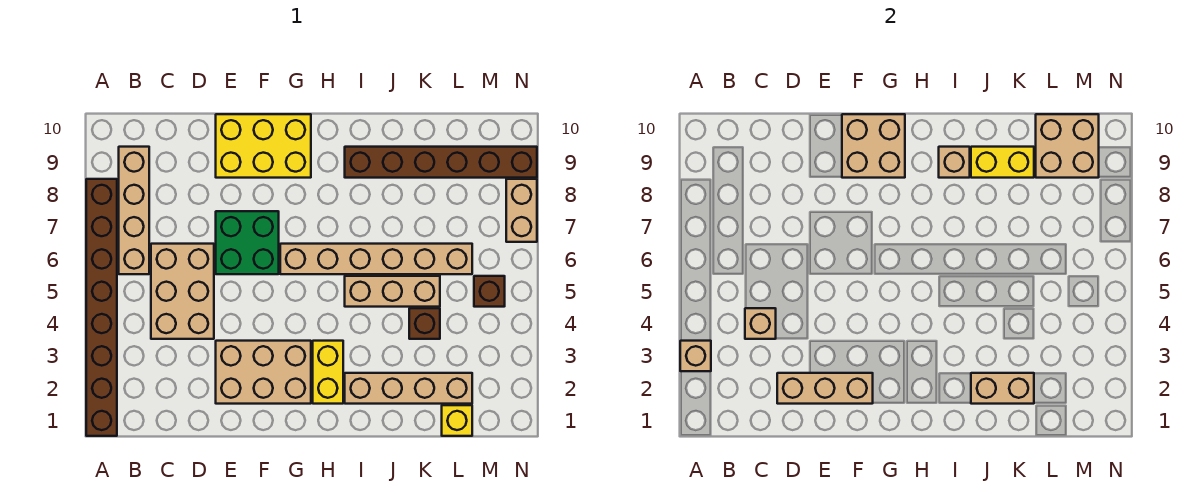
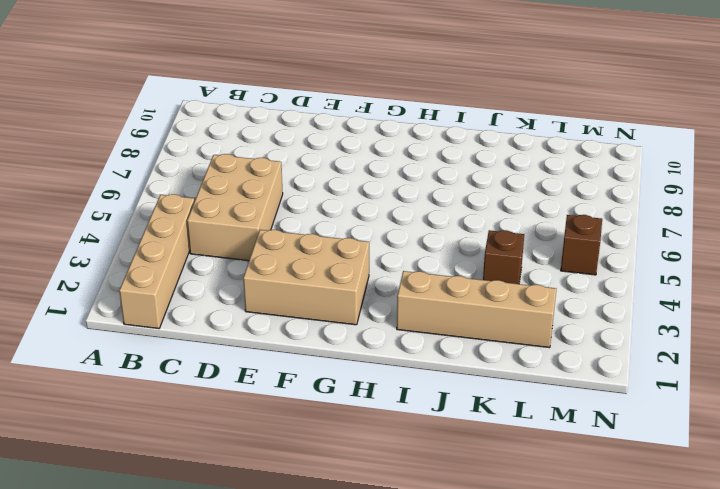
tan 1x4 brick [119,194,194,329] -> tan 1x4 brick moved to [119,147,149,274]
none -> brown 1x8 brick [86,179,117,436]
none -> green 2x2 brick [216,211,279,274]
none -> yellow 2x3 brick [216,114,311,178]

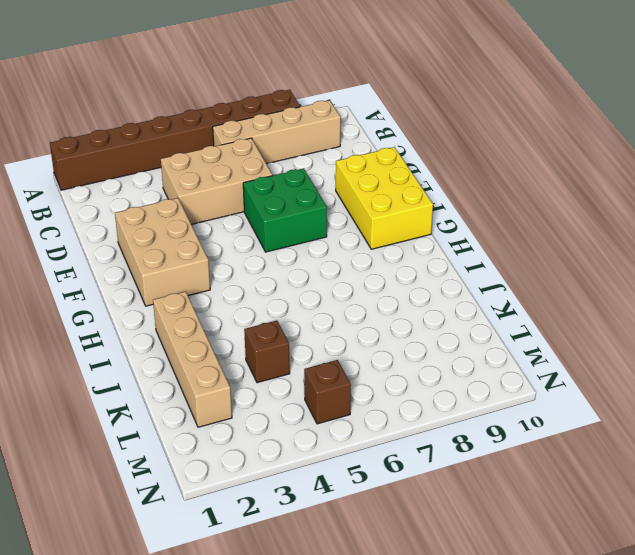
none -> tan 1x6 brick [280,244,472,274]
none -> yellow 1x2 brick [313,341,343,404]
none -> tan 1x3 brick [345,276,440,307]

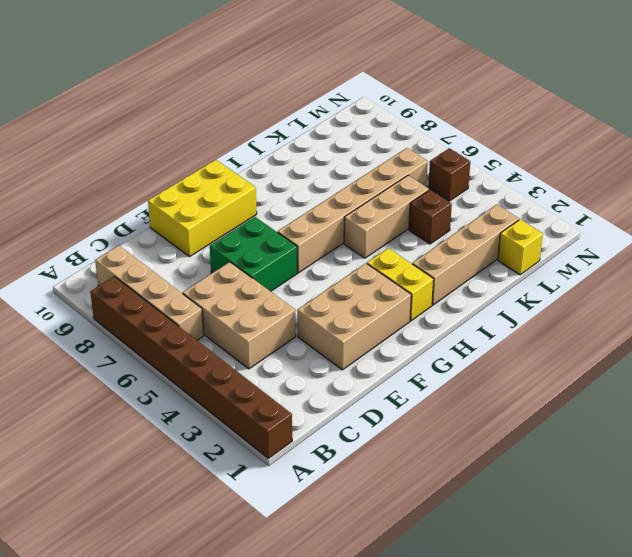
none -> brown 1x6 brick [345,147,537,178]
none -> tan 1x2 brick [506,179,537,242]
none -> tan 1x1 brick [680,341,711,371]

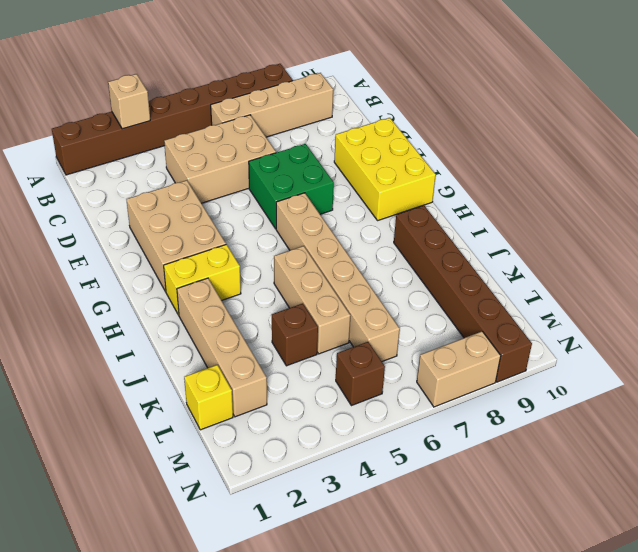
none -> tan 1x1 brick [745,308,776,339]
none -> tan 1x3 brick [777,373,873,404]
none -> tan 2x2 brick [842,114,905,178]

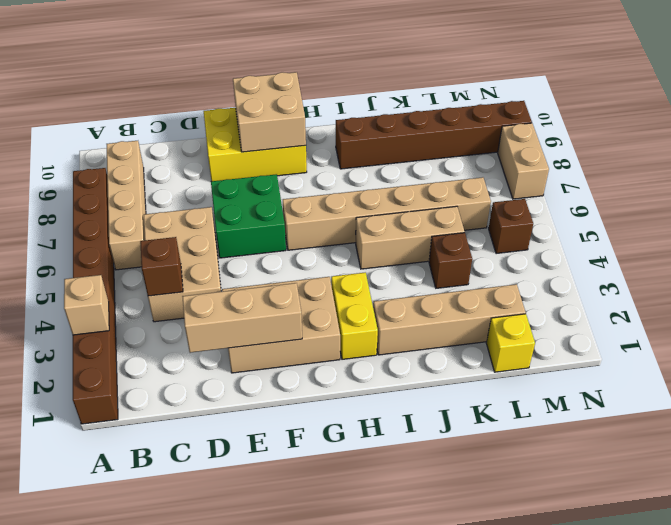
brown 1x1 brick [140,237,183,296] -> tan 1x1 brick [745,308,776,339]
none -> tan 1x1 brick [939,147,970,178]
none -> tan 1x2 brick [971,373,1034,404]
none -> yellow 1x2 brick [971,147,1034,178]

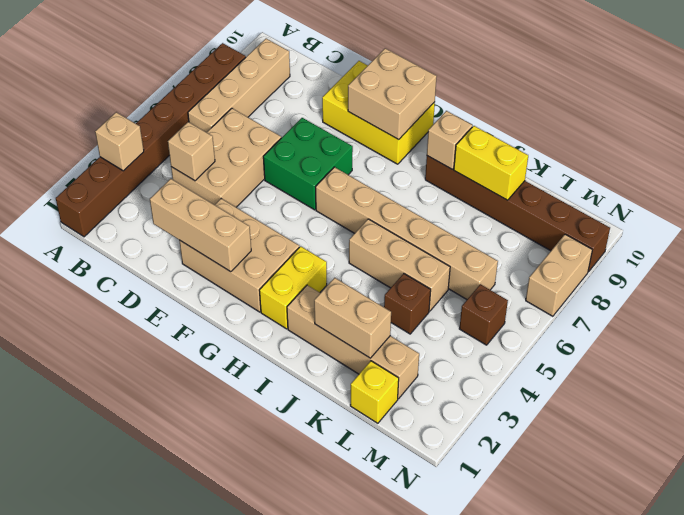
none -> tan 2x2 brick [1036,114,1099,178]

